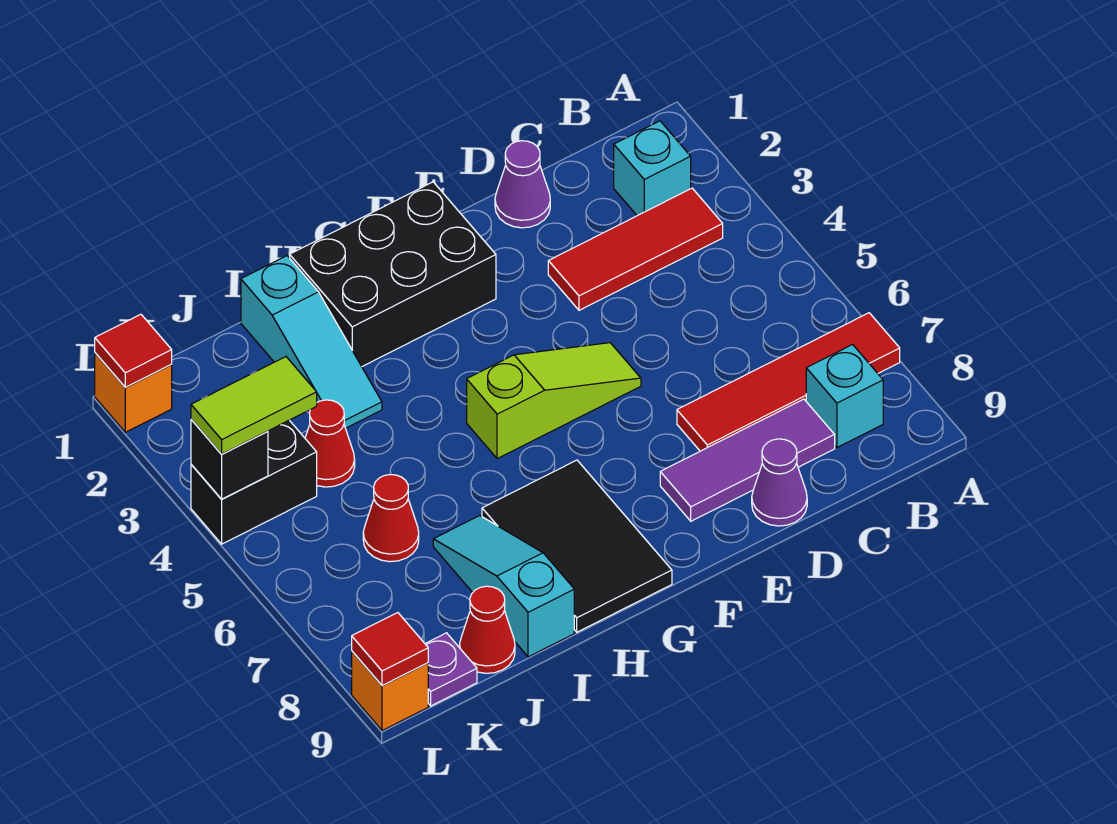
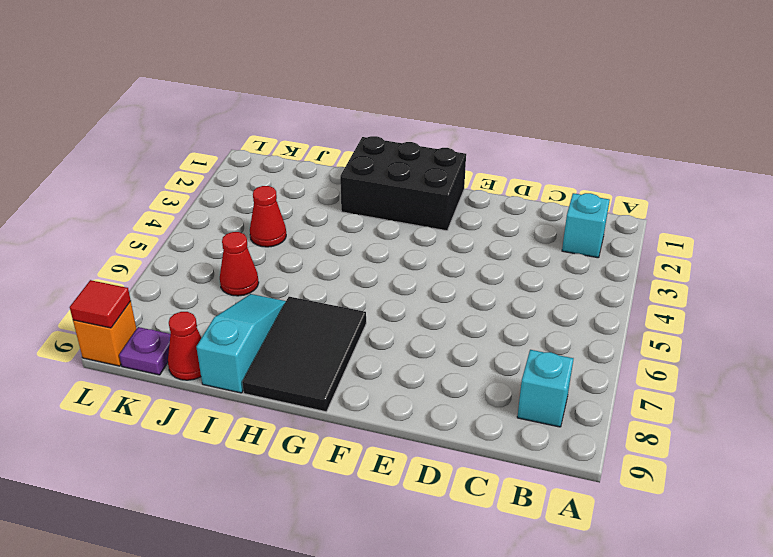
none -> red 1x4 tile [677,313,900,451]
none -> red 1x3 tile [548,188,723,310]
none -> purple 1x3 tile [660,399,835,521]

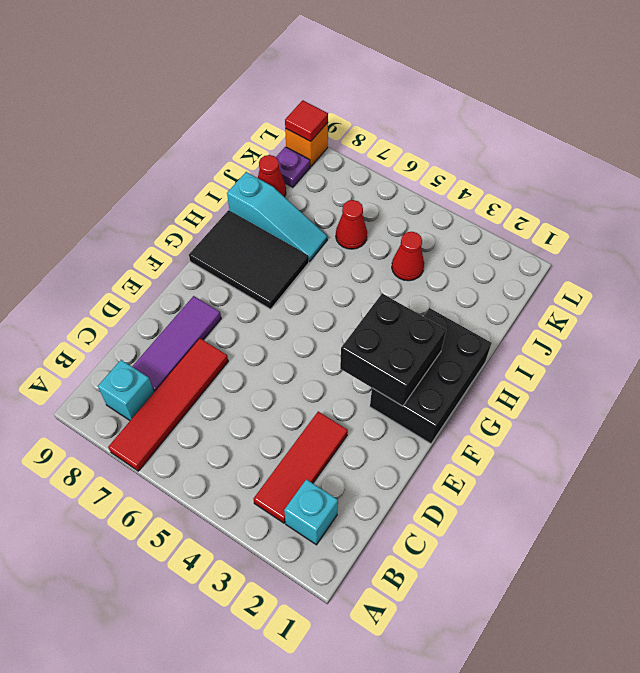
black 2x2 brick [340,294,446,406] -> none
none -> purple 1x1 cone [495,141,550,228]
none -> purple 1x1 cone [752,439,807,526]
none -> lime 1x3 slope [467,343,641,459]

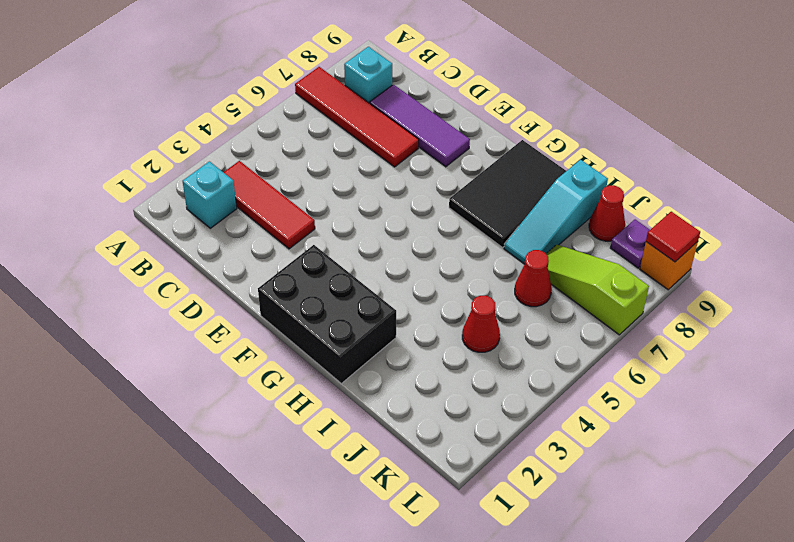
lime 1x3 slope [546,245,649,335] -> lime 1x3 slope moved to [467,343,641,459]
none -> purple 1x1 cone [495,141,550,228]
none -> purple 1x1 cone [752,439,807,526]
none -> cyan 1x3 slope [241,256,382,428]

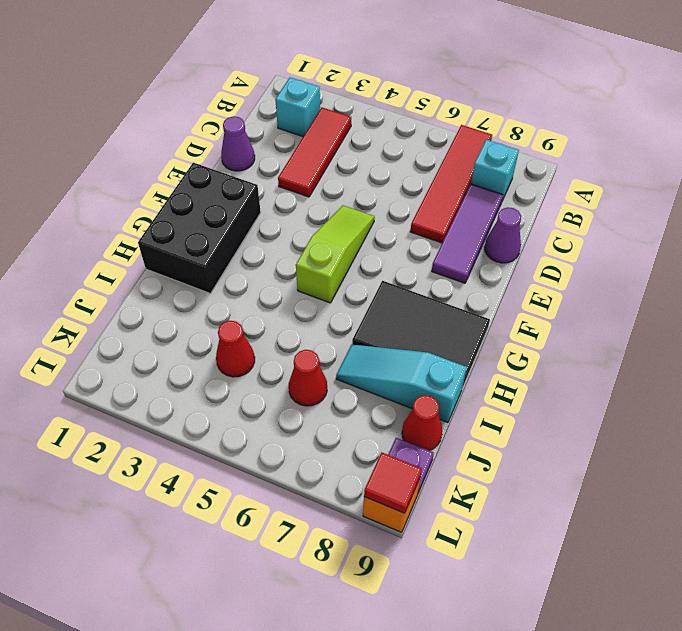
none -> cyan 1x3 slope [241,256,382,428]
none -> black 1x2 brick [191,420,317,544]
none -> orange 1x1 brick [95,353,172,432]

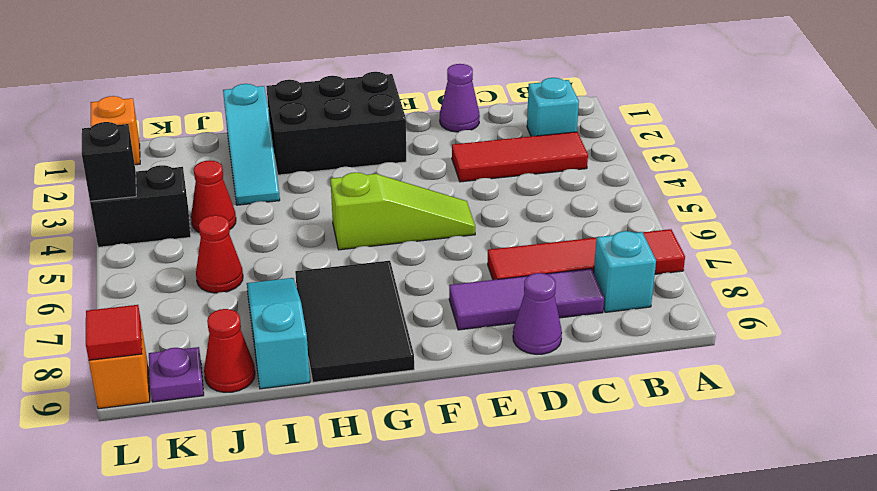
none -> red 1x1 tile [95,314,172,387]
none -> lime 1x2 tile [191,357,317,454]

